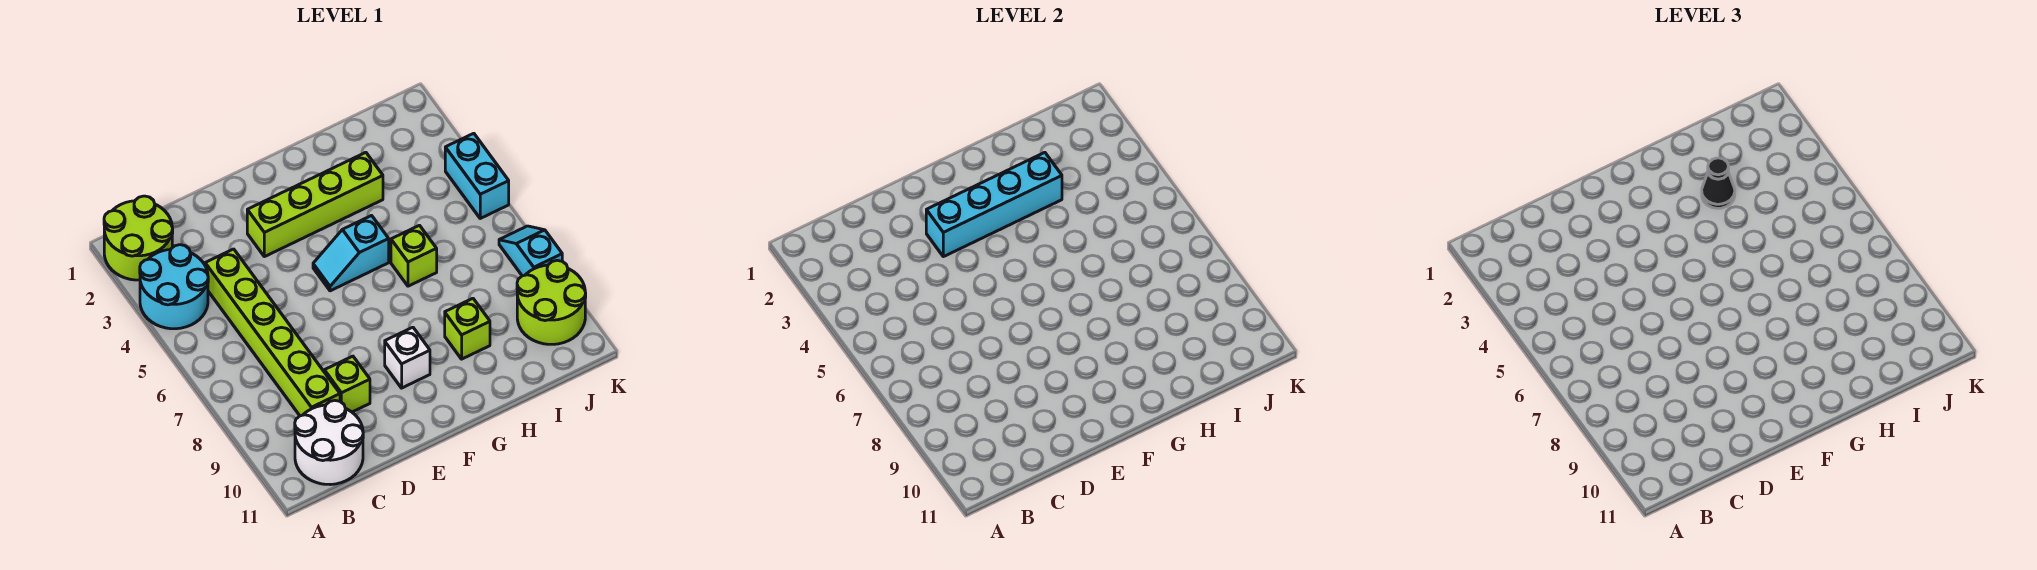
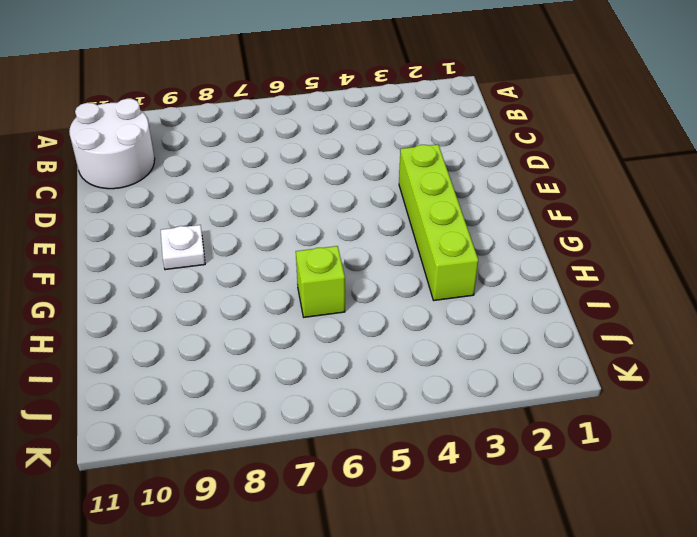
white 1x1 plate [161,225,205,270] -> white 1x1 brick [385,327,430,388]
none -> lime 2x2 round brick [104,196,173,280]
none -> cyan 2x2 round brick [140,245,208,329]
none -> lime 1x6 brick [205,249,340,416]

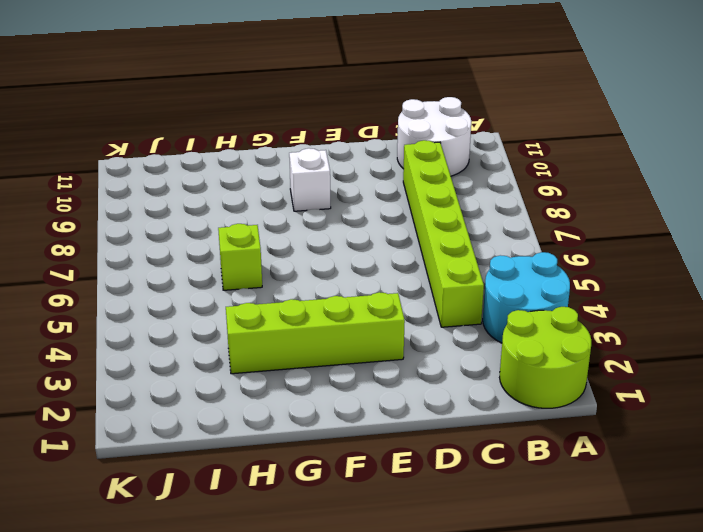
none -> lime 1x1 brick [324,356,370,412]
none -> cyan 1x2 slope [313,216,389,291]
none -> lime 1x1 brick [445,298,490,359]

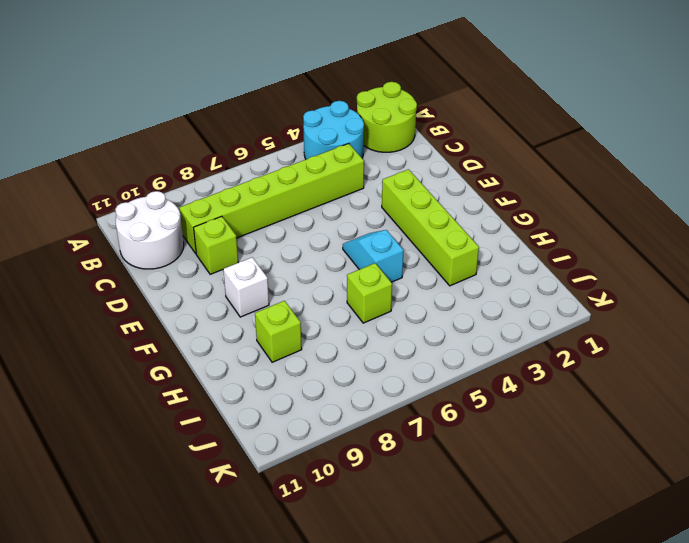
none -> lime 2x2 round brick [517,260,586,344]
none -> cyan 1x2 brick [445,133,509,218]
none -> cyan 1x2 slope [499,226,562,276]

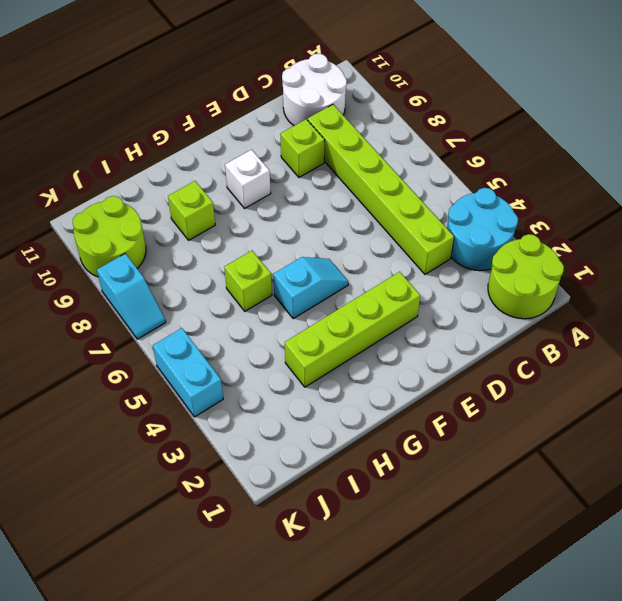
none -> cyan 1x4 brick [926,152,1062,257]
none -> black 1x1 cone [1702,158,1735,208]

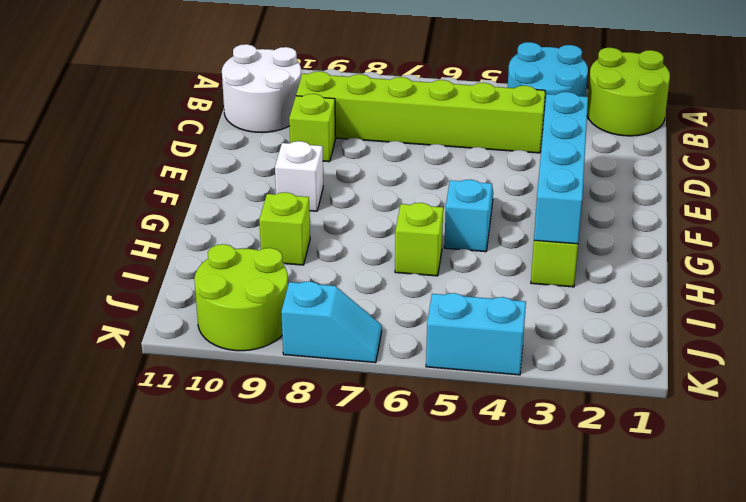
none -> black 1x1 cone [1702,158,1735,208]

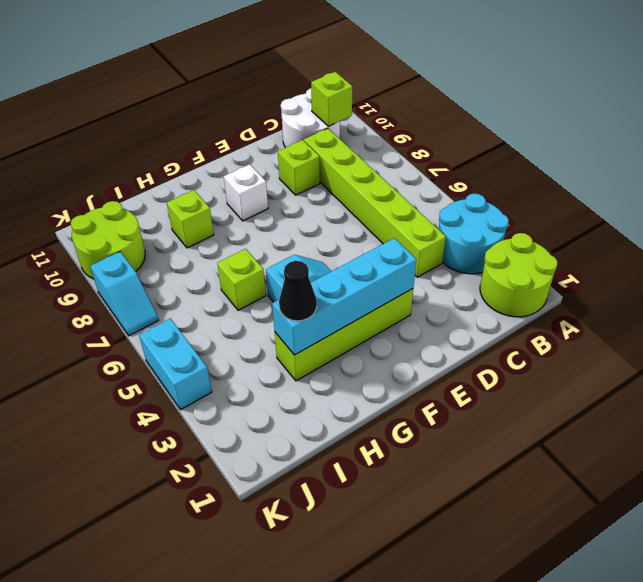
lime 1x1 brick [311,72,353,126] -> none

